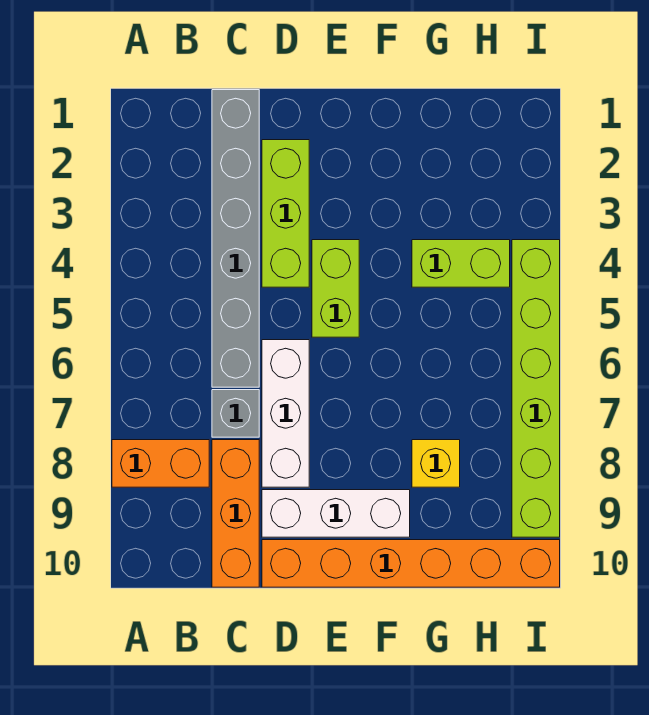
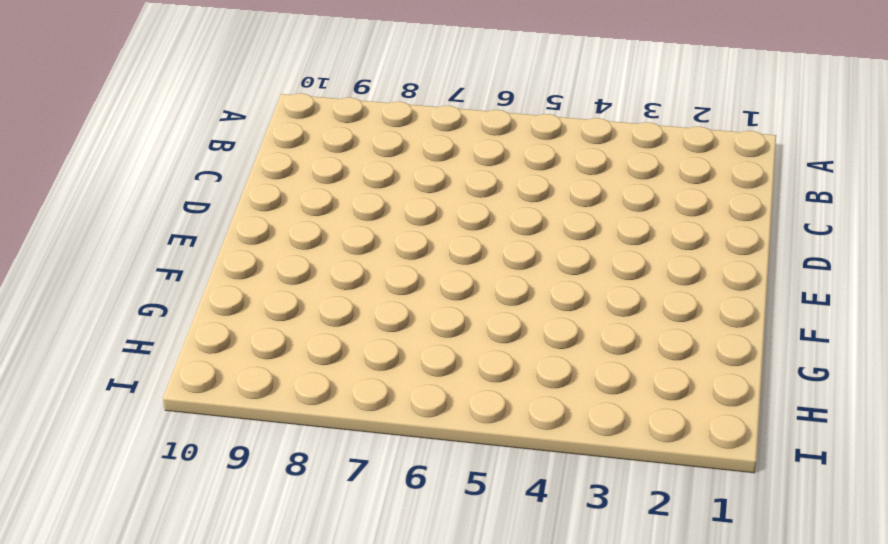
none -> orange 1x2 brick [112,440,209,487]
none -> grey 1x6 brick [212,90,259,387]
none -> grey 1x1 brick [212,390,259,437]

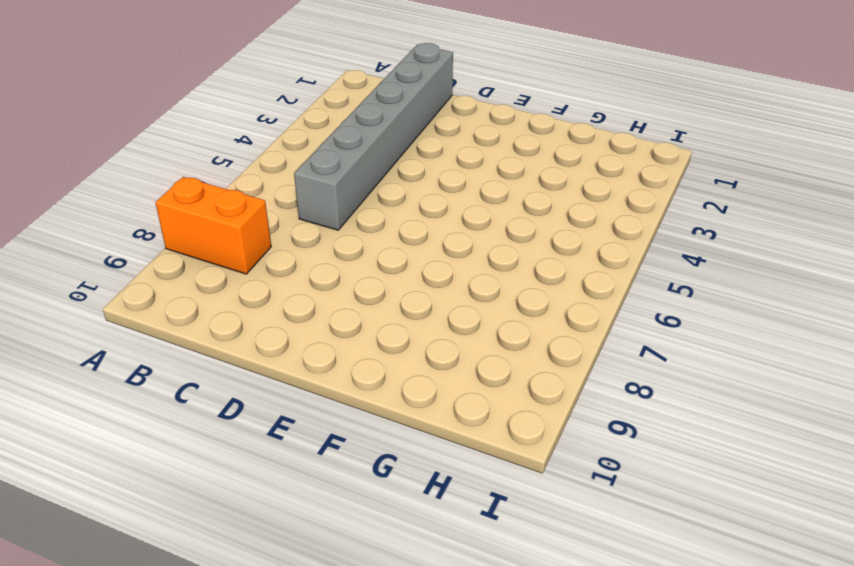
none -> grey 1x1 brick [212,390,259,437]
none -> orange 1x3 brick [212,440,259,587]
none -> lime 1x3 brick [262,140,309,287]

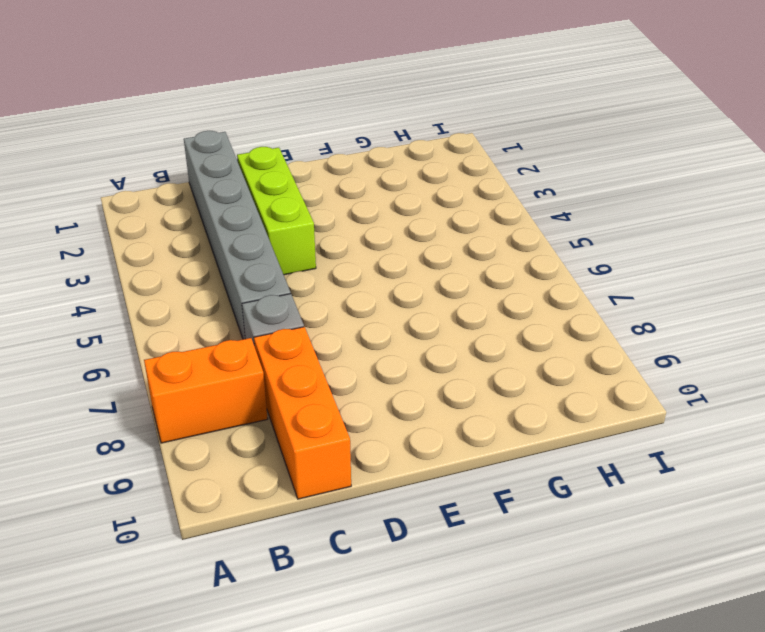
none -> white 1x3 brick [262,340,309,487]
none -> white 1x3 brick [262,490,410,537]
none -> orange 1x6 brick [262,540,560,587]

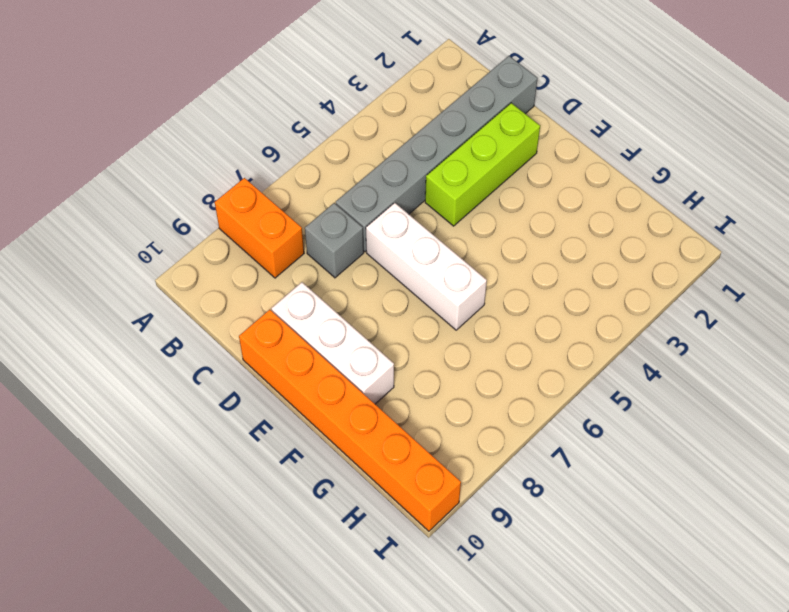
white 1x3 brick [366,203,487,330] -> white 1x3 brick turned to [262,340,309,487]
none -> orange 1x3 brick [212,440,259,587]
none -> lime 1x2 brick [312,240,359,337]
none -> lime 1x2 brick [412,240,510,287]

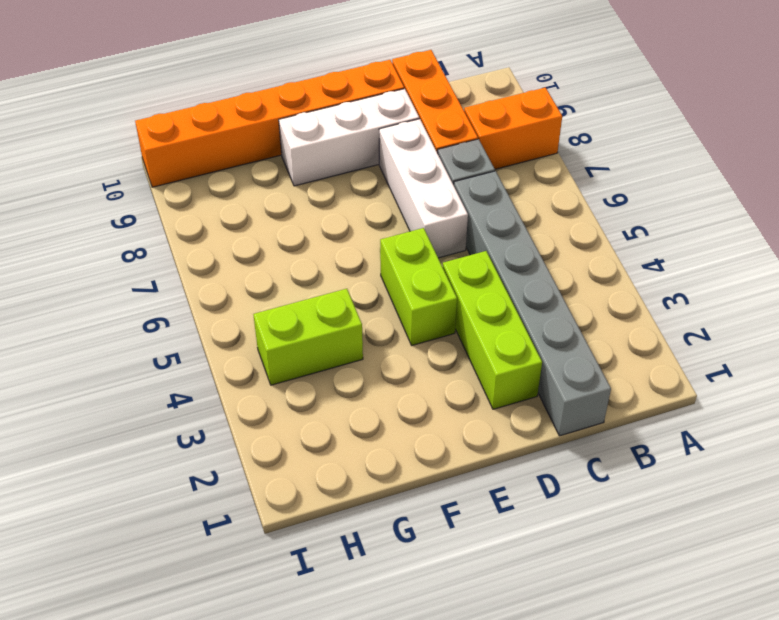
none -> yellow 1x1 brick [412,440,460,487]
none -> lime 1x6 brick [512,240,560,537]

